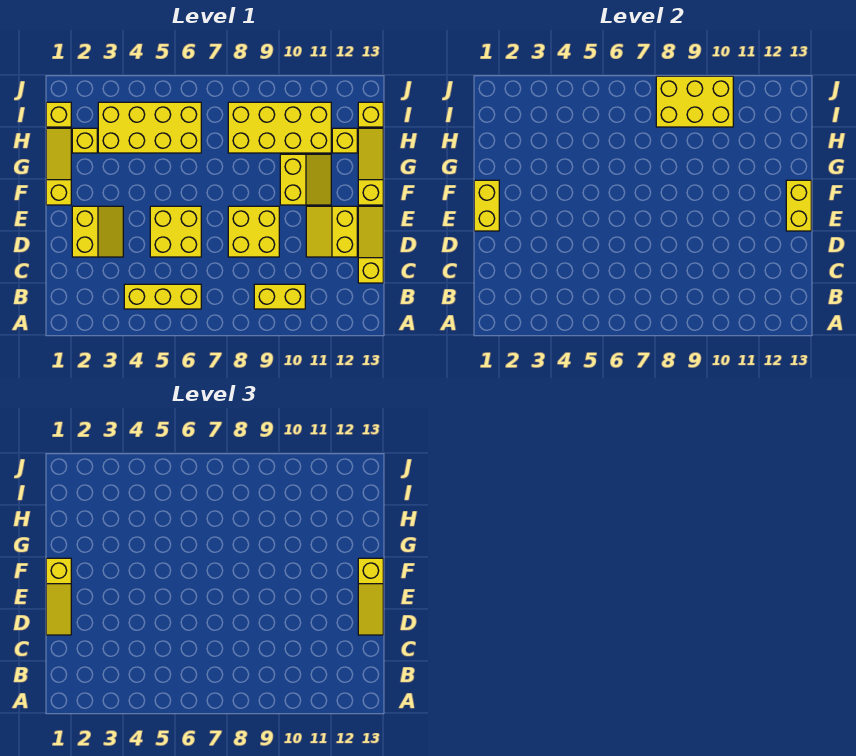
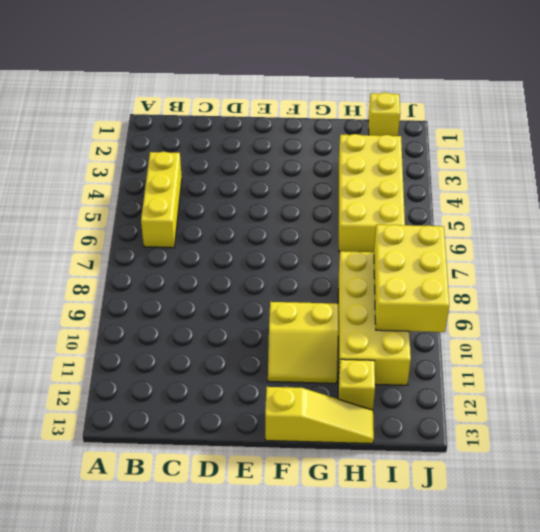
none -> yellow 1x2 brick [254,284,305,309]
none -> yellow 1x3 slope [358,206,383,283]
none -> yellow 2x2 slope [72,206,123,257]

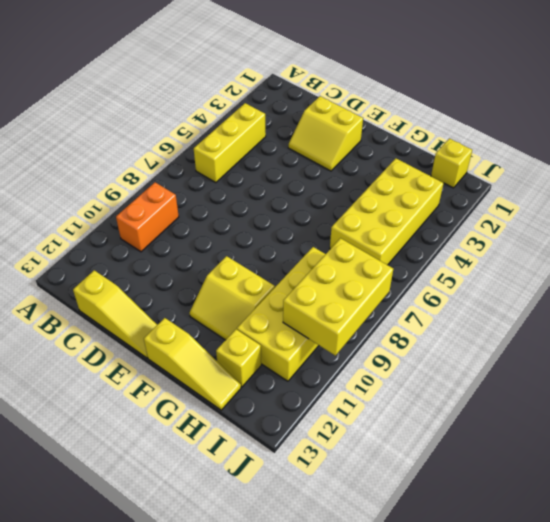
orange 1x2 brick [116,182,179,252] -> yellow 1x2 brick [254,284,305,309]
none -> yellow 2x2 brick [150,206,201,257]
none -> yellow 2x2 brick [228,206,279,257]
none -> yellow 2x2 slope [306,206,357,257]

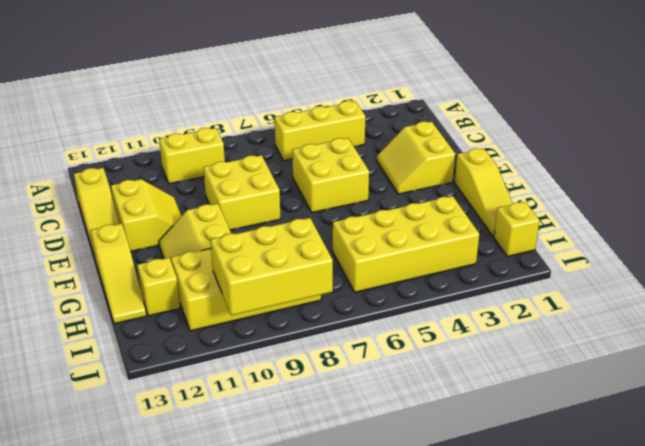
none -> yellow 1x1 brick [72,128,97,153]
none -> yellow 1x1 brick [358,102,383,127]
none -> yellow 1x2 brick [474,180,499,231]

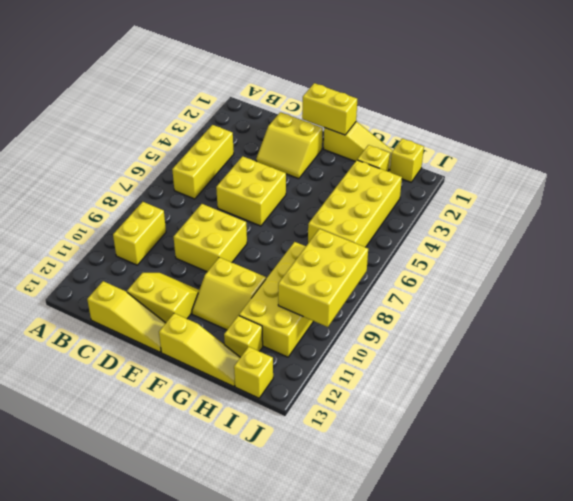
none -> yellow 1x2 brick [786,180,811,231]
none -> yellow 1x3 slope [46,558,71,635]
none -> yellow 1x3 slope [358,558,383,635]

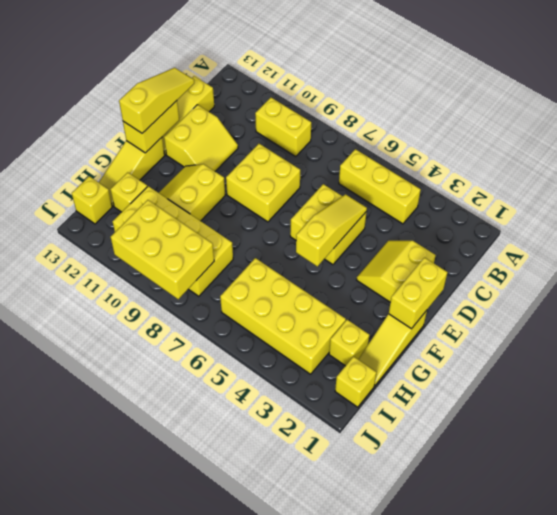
yellow 1x3 slope [296,194,367,266] -> yellow 1x3 slope moved to [46,558,71,635]

